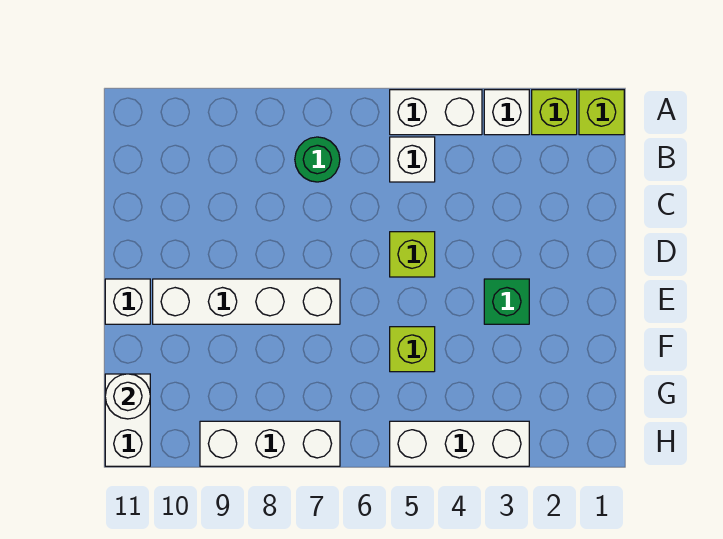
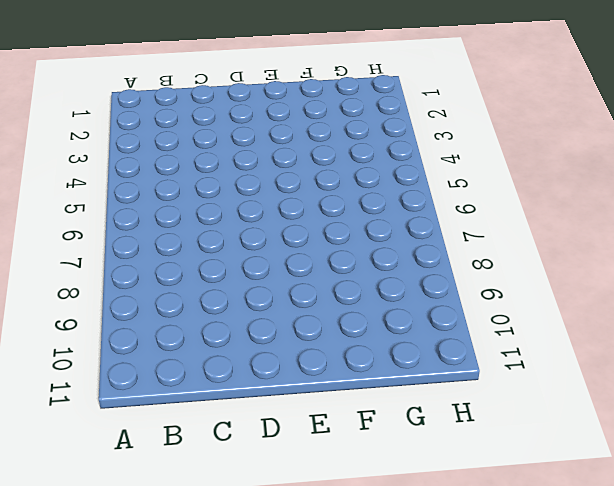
none -> lime 1x1 brick [579,90,624,135]
none -> lime 1x1 brick [532,90,577,135]
none -> white 1x1 brick [484,90,529,135]

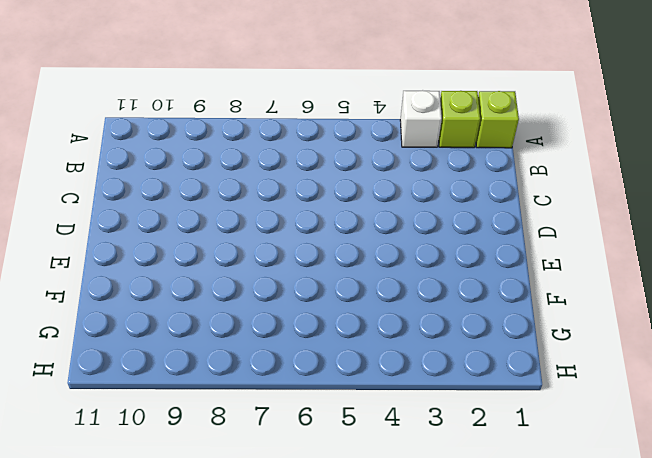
none -> white 1x2 brick [390,90,482,135]
none -> white 1x1 brick [390,137,435,182]
none -> green 1x1 round brick [295,137,340,182]

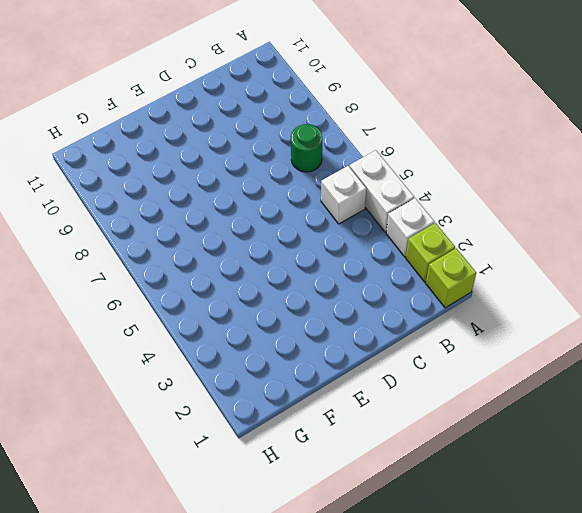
none -> lime 1x1 brick [390,232,435,277]
none -> green 1x1 brick [484,279,529,324]
none -> white 1x4 brick [153,279,340,324]

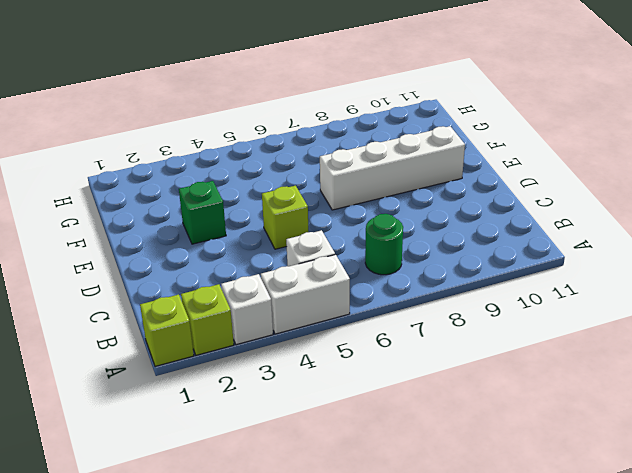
none -> white 1x1 brick [105,279,150,324]
none -> lime 1x1 brick [390,327,435,372]
none -> white 1x2 brick [105,374,150,466]

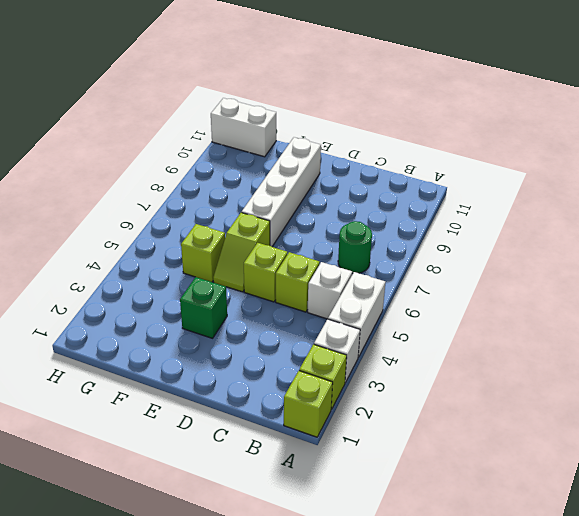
lime 1x1 brick [276,252,320,312] -> none
lime 1x2 slope [213,212,270,292] -> none
none -> white 1x1 brick [105,279,150,324]
none -> white 1x3 brick [390,421,529,466]
none -> white 1x3 brick [200,421,340,466]

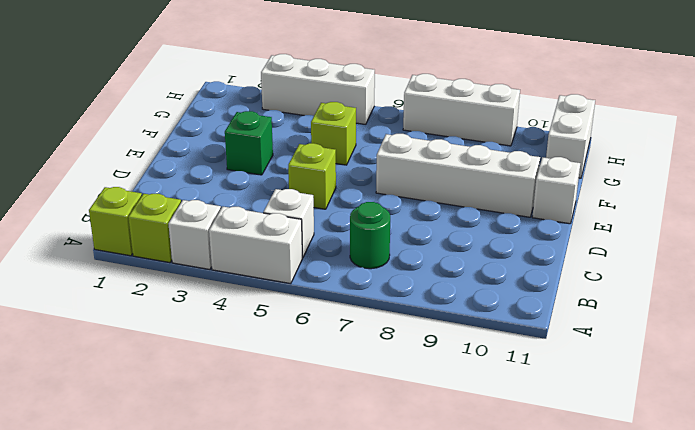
none -> white 1x1 round brick [105,374,150,419]

